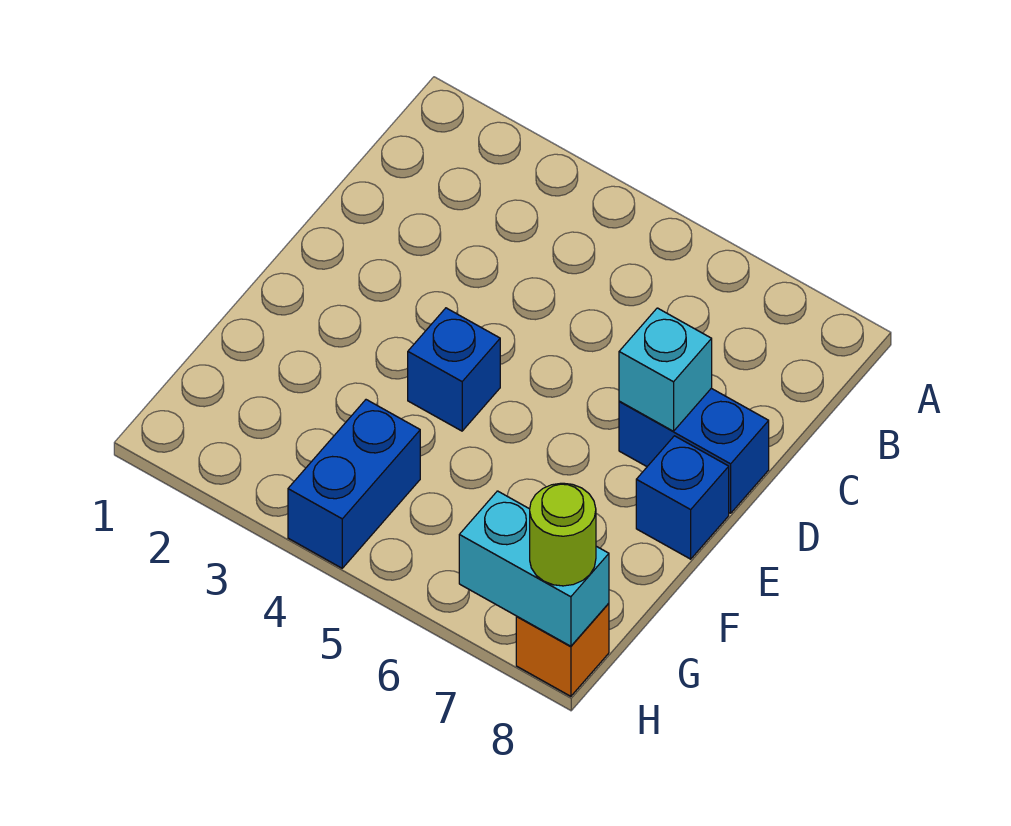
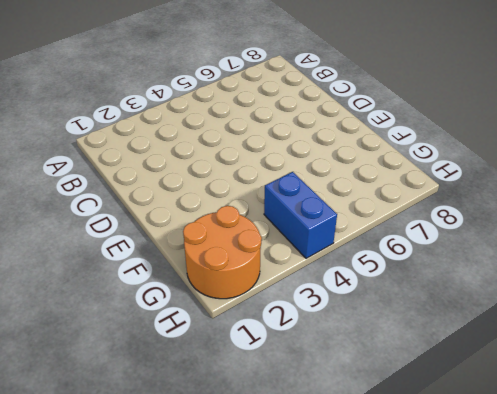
orange 2x2 round brick [183,206,262,299] -> none
none -> blue 1x2 brick [619,388,769,513]
none -> blue 1x1 brick [408,308,500,431]

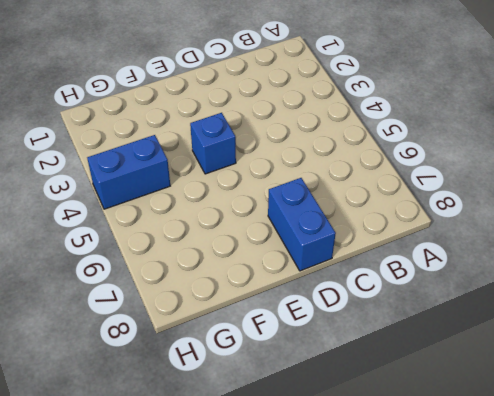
none -> blue 1x1 brick [636,436,729,559]
none -> orange 1x1 brick [516,603,609,696]

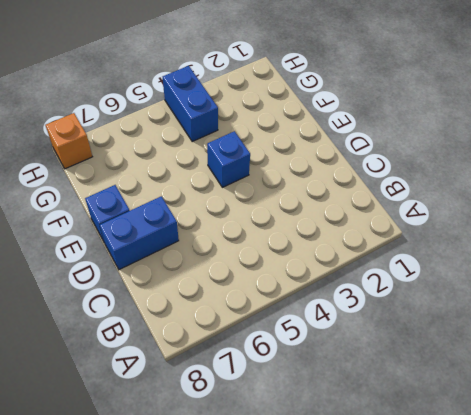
none -> cyan 1x1 brick [619,308,712,431]
none -> cyan 1x2 brick [459,491,609,646]

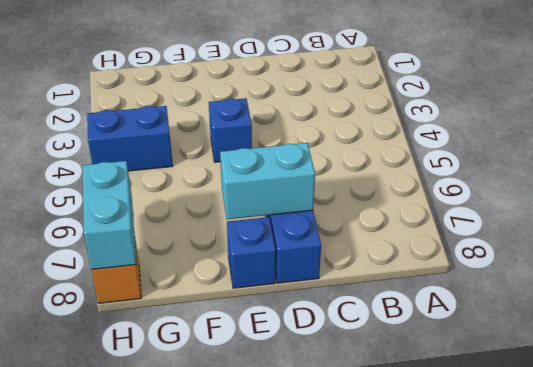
cyan 1x2 brick [220,143,315,219] -> cyan 1x1 brick [619,308,712,431]
none -> lime 1x1 round brick [530,483,596,586]

